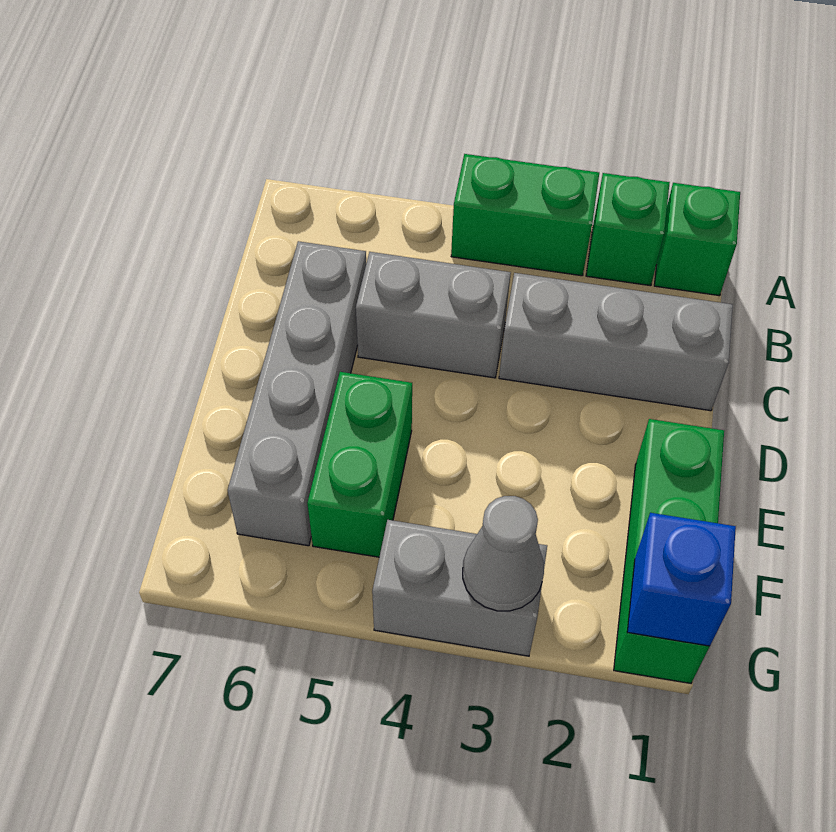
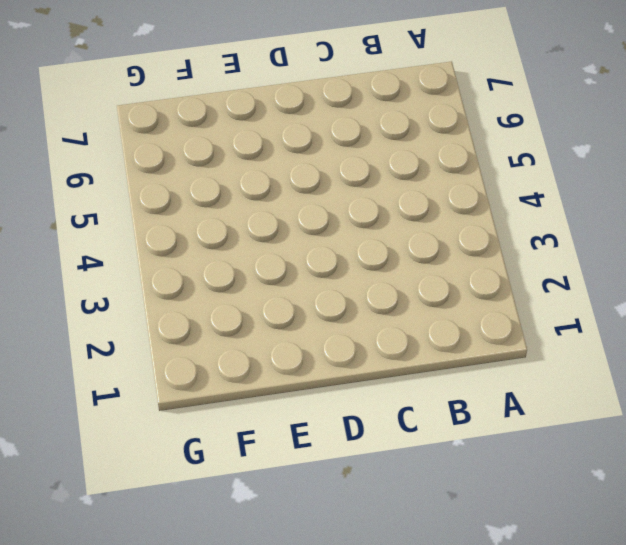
none -> green 1x1 brick [654,183,740,296]
none -> green 1x1 brick [586,173,670,286]

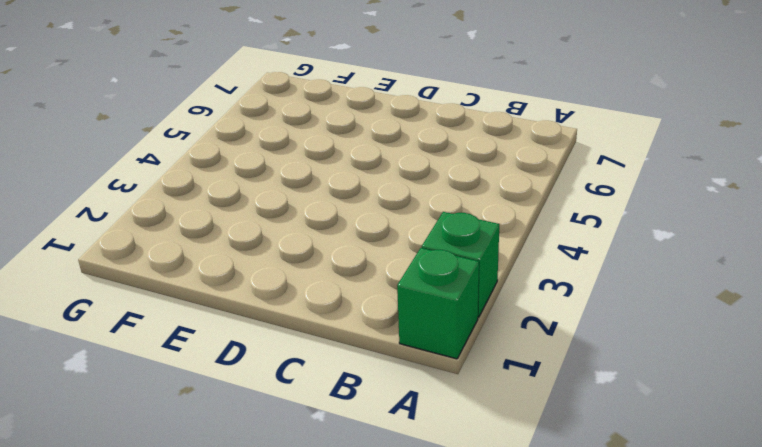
none -> green 1x2 brick [451,154,599,276]
none -> grey 1x3 brick [499,273,733,411]

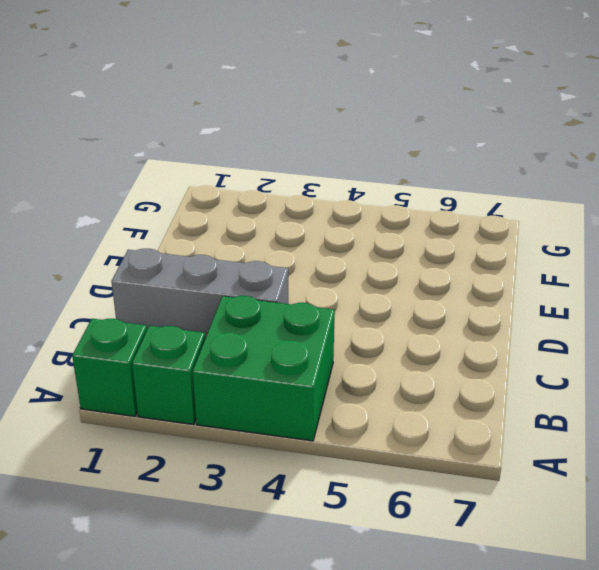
green 2x2 brick [193,296,335,441] -> green 1x2 brick [451,154,599,276]
none -> grey 1x2 brick [356,252,511,378]
none -> grey 1x4 brick [228,241,366,546]

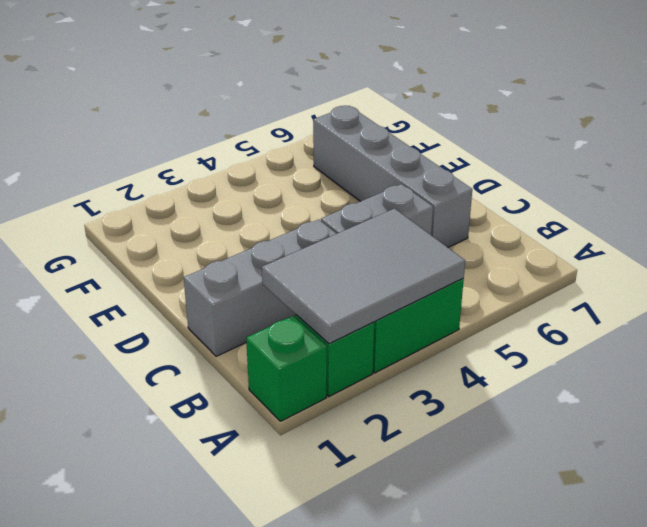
grey 2x3 tile [262,209,465,344] -> none
none -> green 1x3 brick [614,419,724,683]
none -> green 1x2 brick [307,372,412,557]

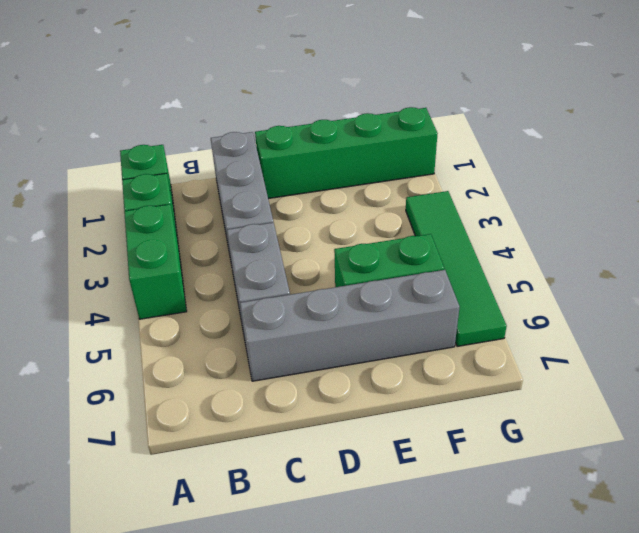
green 1x4 brick [255,107,438,199] -> green 1x3 brick [614,419,724,683]
green 1x4 tile [406,191,507,347] -> grey 1x2 brick [372,520,547,656]
none -> blue 1x1 brick [627,513,736,646]
none -> grey 1x1 cone [463,496,544,611]

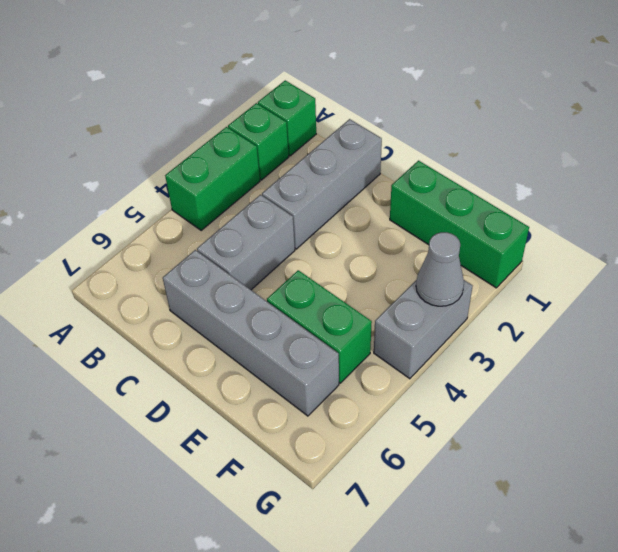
none -> blue 1x1 brick [627,513,736,646]

